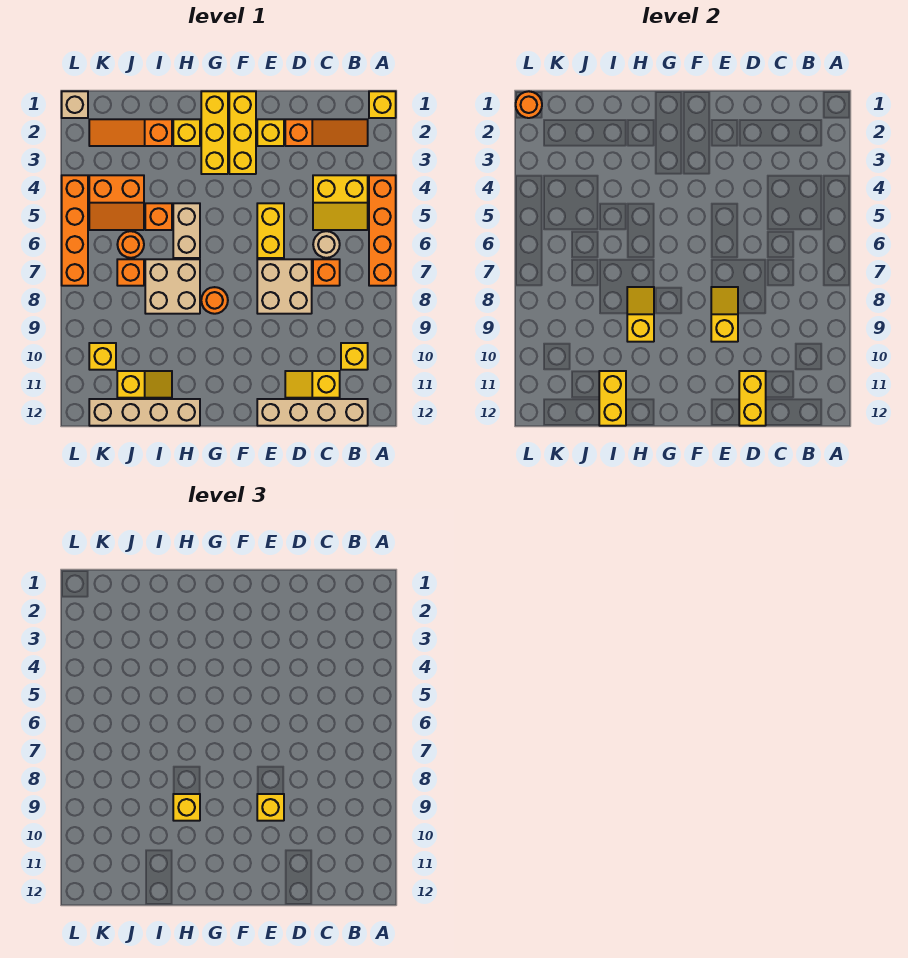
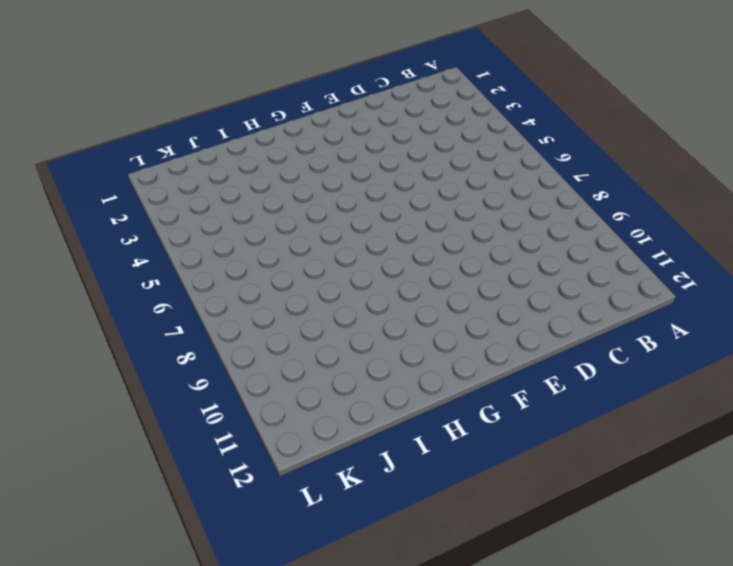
none -> yellow 1x1 brick [369,91,396,118]
none -> orange 1x4 brick [369,175,396,286]
none -> orange 1x3 slope [285,119,368,146]
none -> yellow 2x2 slope [313,175,368,230]

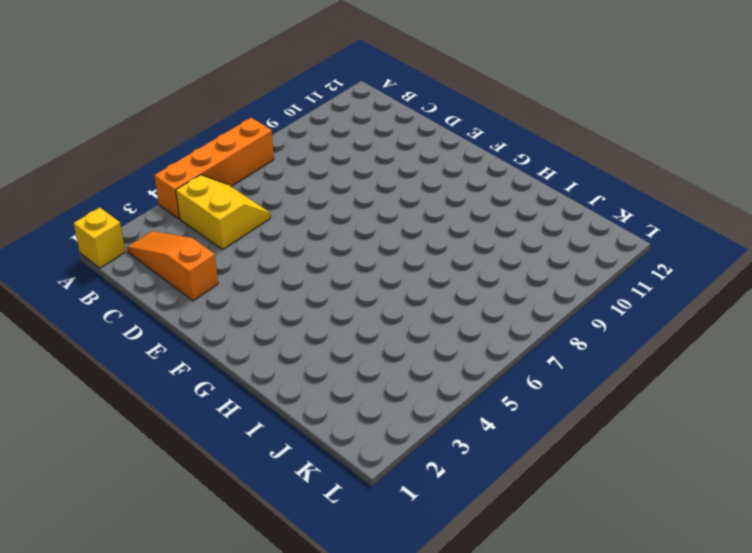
none -> yellow 1x1 brick [341,343,368,370]
none -> tan 1x4 brick [257,399,368,426]
none -> tan 1x1 round brick [313,231,340,258]
none -> orange 1x1 brick [313,259,340,286]

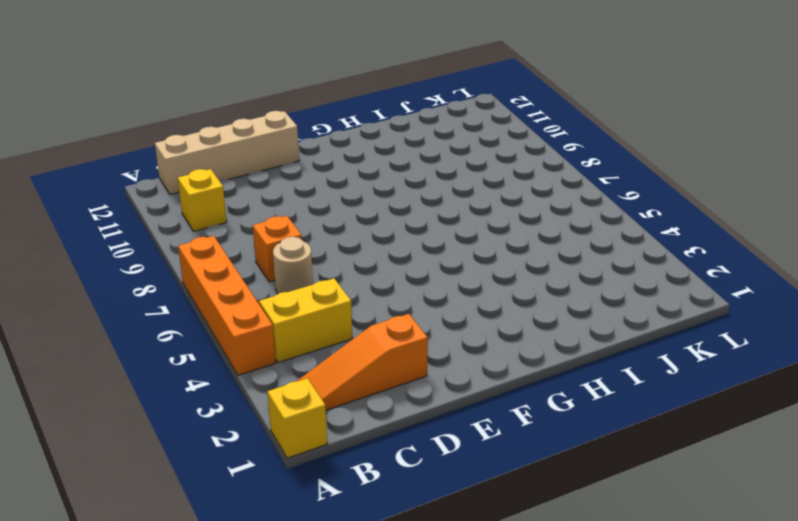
none -> yellow 1x2 slope [285,371,340,398]
none -> tan 2x2 brick [257,259,312,314]
none -> yellow 1x1 brick [257,119,284,146]
none -> yellow 1x2 brick [257,203,284,258]

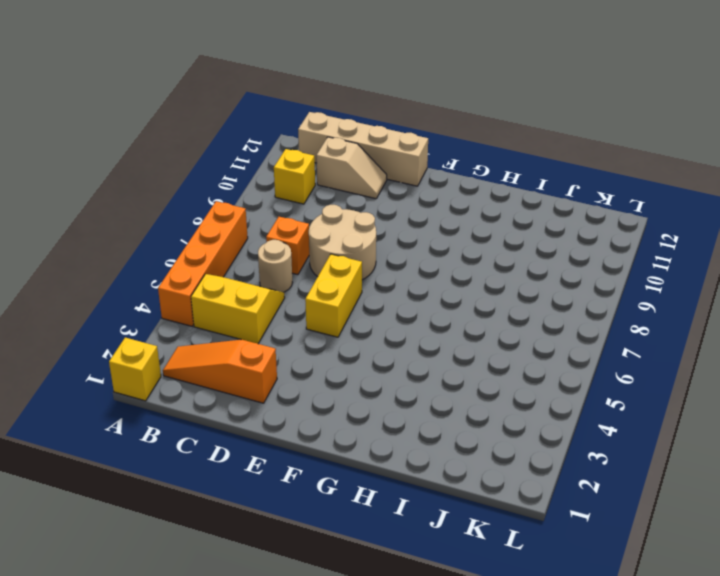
tan 1x2 slope [316,137,387,199] -> yellow 1x2 slope [285,371,340,398]
tan 2x2 round brick [309,205,376,280] -> tan 2x2 brick [257,259,312,314]
none -> yellow 1x1 brick [257,119,284,146]
none -> yellow 1x3 brick [229,91,256,174]
none -> yellow 1x3 brick [201,91,228,174]
none -> orange 1x1 round brick [201,287,228,314]

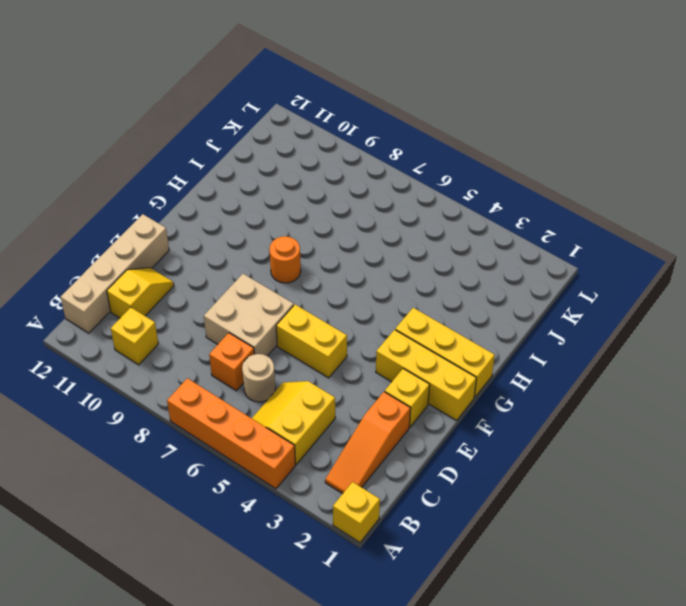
none -> yellow 1x1 brick [173,119,200,146]
none -> tan 1x2 brick [173,203,200,258]
none -> tan 2x2 brick [145,259,200,314]
none -> tan 1x4 brick [89,399,200,426]

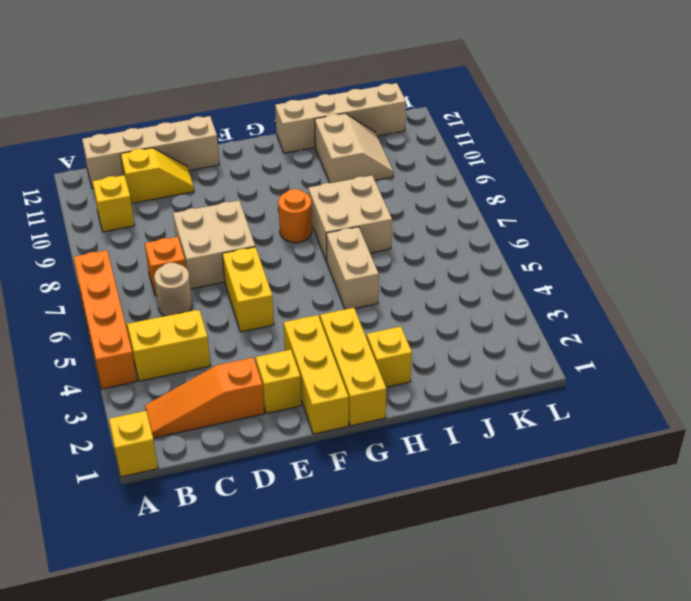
tan 2x2 slope [315,113,394,183] -> yellow 1x2 slope [117,371,172,398]
none -> orange 1x3 slope [89,119,172,146]
none -> orange 1x1 brick [145,203,172,230]
none -> orange 2x2 slope [89,175,144,230]
none -> orange 1x1 round brick [117,231,144,258]

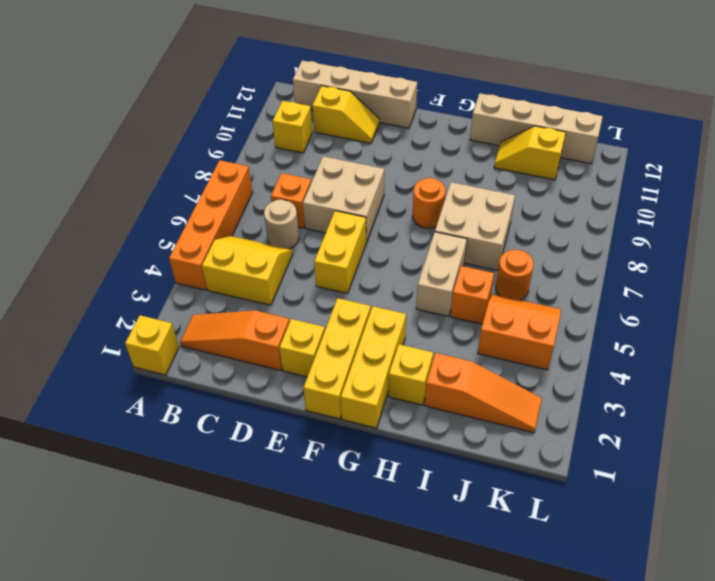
none -> orange 1x1 brick [117,259,144,286]
none -> yellow 1x1 brick [89,343,116,370]
none -> tan 1x1 brick [62,91,88,118]
none -> orange 1x4 brick [62,175,88,286]

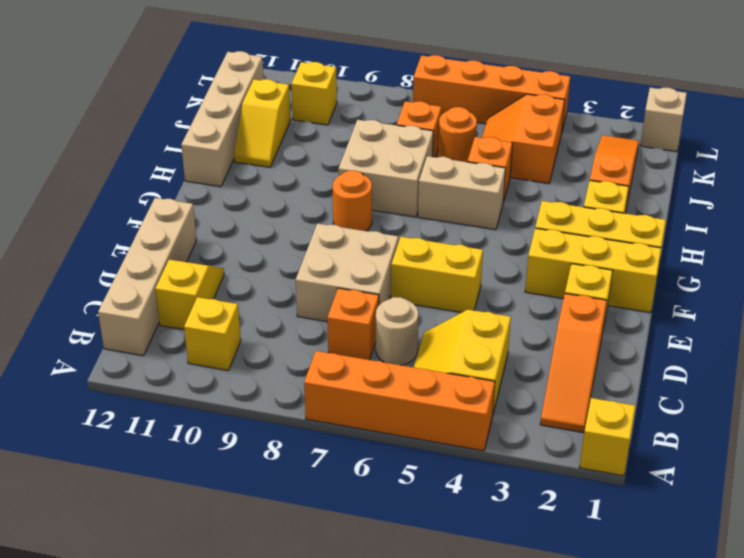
none -> yellow 1x2 brick [739,371,766,426]
none -> yellow 1x2 slope [711,287,738,342]
none -> yellow 1x2 slope [627,287,654,342]
none -> yellow 1x2 brick [599,371,626,426]

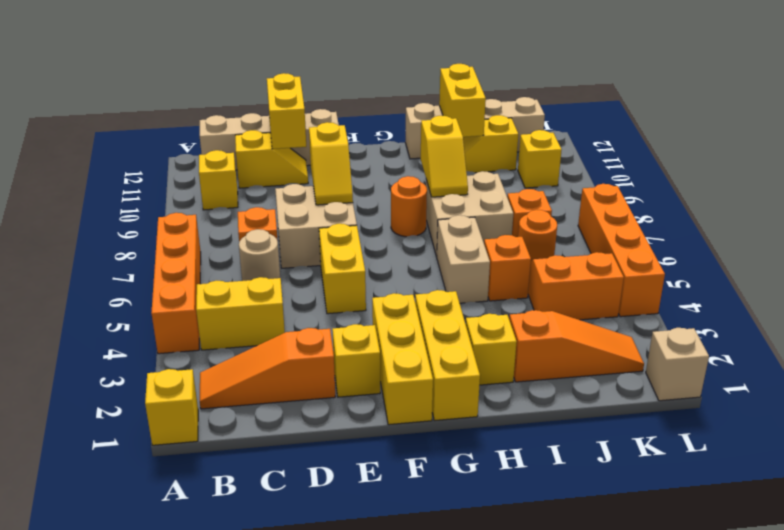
none -> orange 1x1 round brick [516,91,542,118]
none -> yellow 1x1 brick [257,794,284,821]
none -> yellow 1x1 brick [173,794,200,821]

